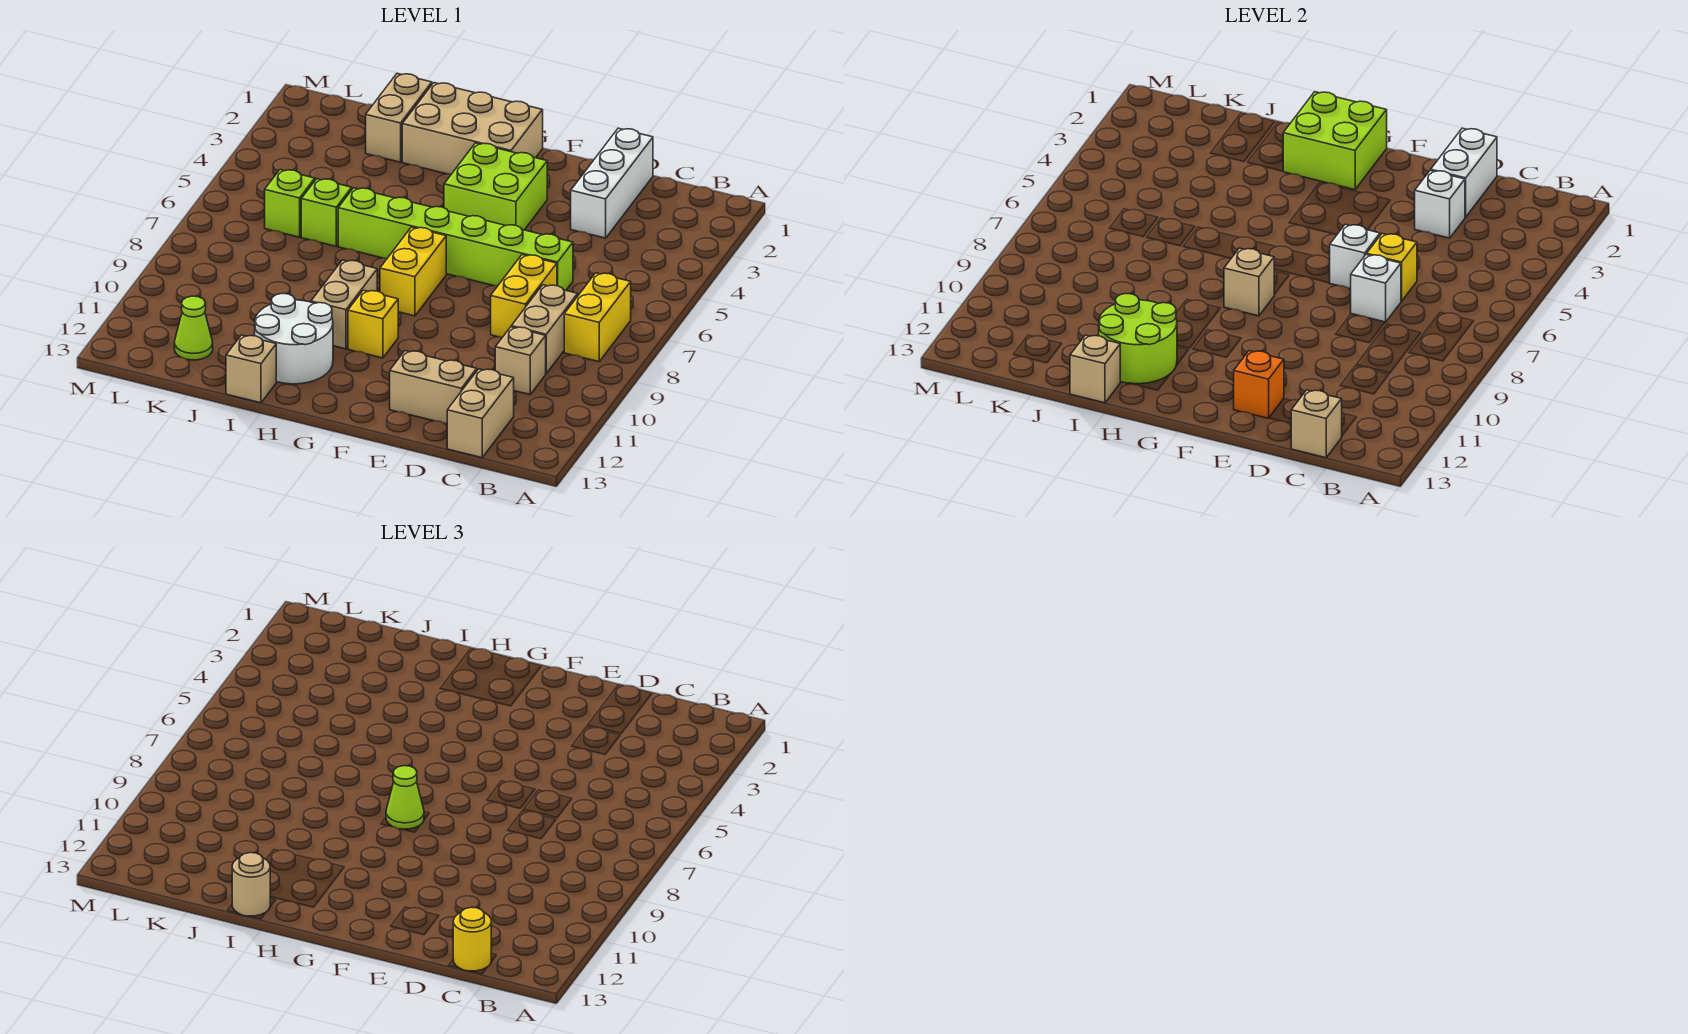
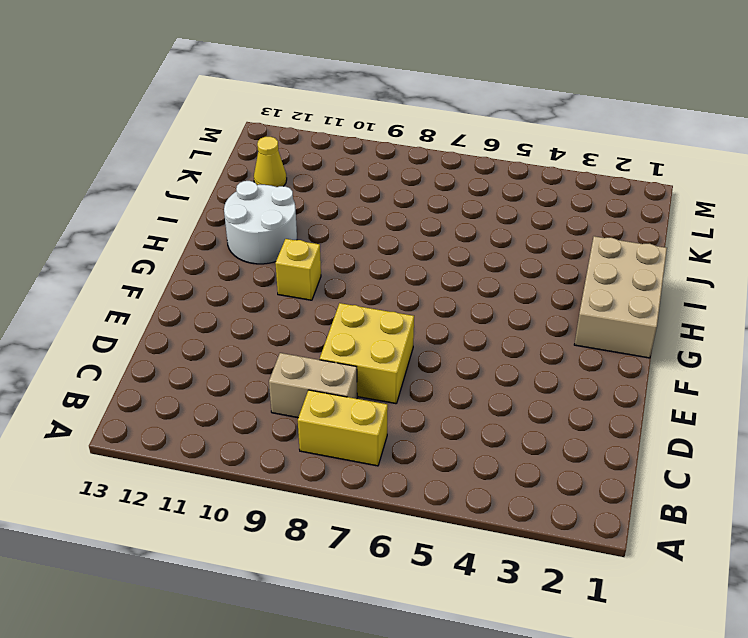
yellow 2x2 brick [320,303,414,404] -> yellow 1x2 brick [491,255,557,337]
yellow 1x1 cone [254,137,287,187] -> lime 1x1 cone [174,296,213,360]
none -> tan 1x1 brick [495,327,546,394]
none -> tan 1x2 brick [447,369,514,458]
none -> white 1x3 brick [571,128,653,238]
none -> lime 1x6 brick [338,188,573,290]

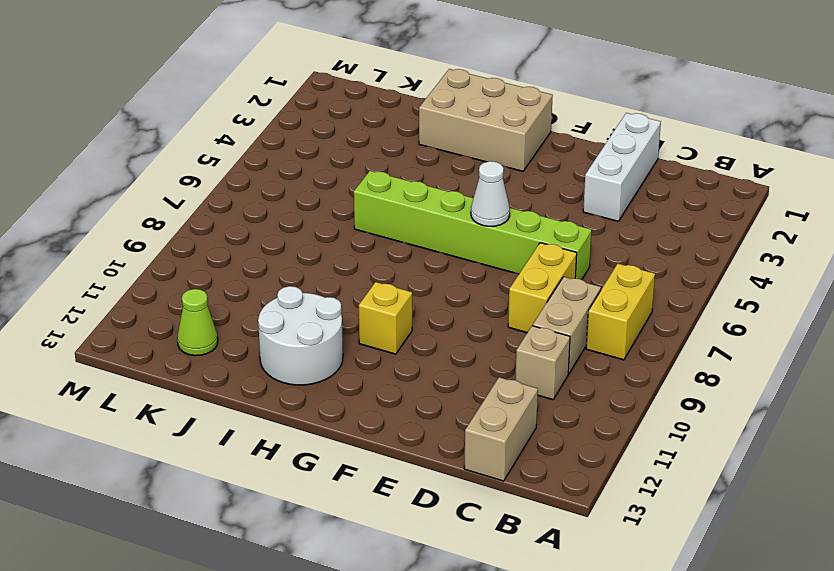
white 1x1 cone [471,161,510,226] -> none
none -> tan 1x2 brick [390,351,477,424]
none -> lime 2x2 brick [444,143,547,230]
none -> yellow 1x2 brick [380,227,446,316]
none -> tan 1x2 brick [311,260,377,349]

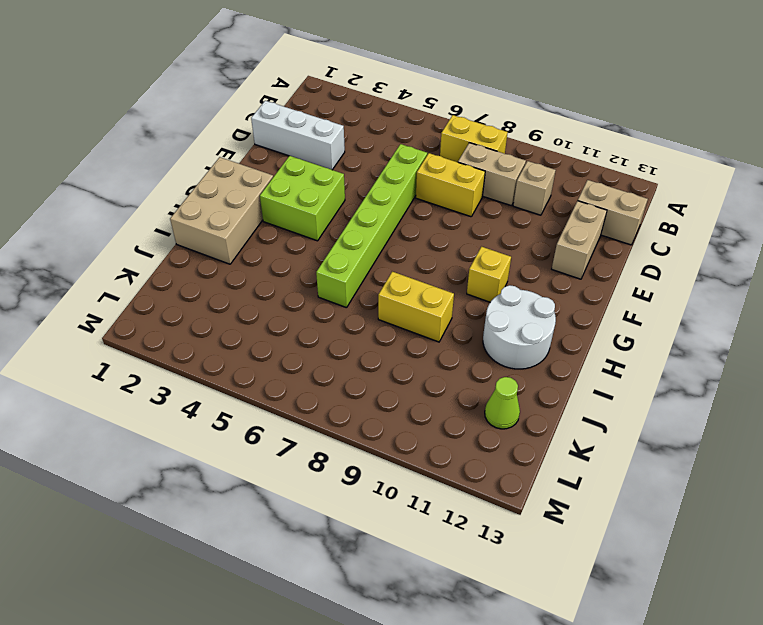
yellow 1x2 brick [378,272,454,342] -> yellow 1x2 brick moved to [380,227,446,316]
none -> tan 1x2 brick [311,260,377,349]
none -> tan 1x1 brick [226,335,276,403]
none -> tan 1x2 brick [366,74,432,162]
none -> lime 1x1 brick [301,179,352,246]

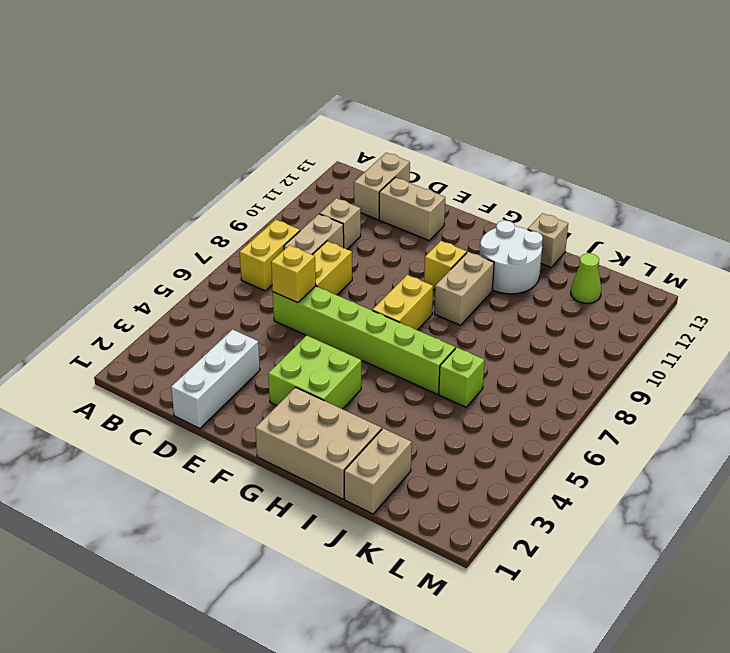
none -> lime 1x1 brick [265,170,315,237]
none -> tan 1x1 brick [1291,390,1342,458]
none -> white 1x2 brick [1431,128,1497,217]
none -> white 1x1 brick [1415,170,1465,238]

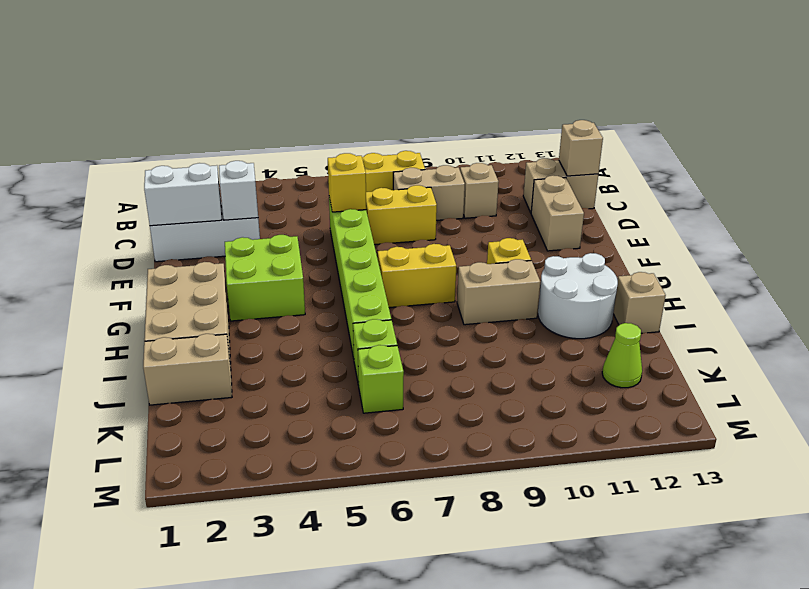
none -> white 1x1 brick [1351,255,1401,322]
none -> white 1x1 brick [1330,224,1380,289]
none -> orange 1x1 brick [1234,351,1284,418]
none -> lime 2x2 brick [1283,92,1387,190]

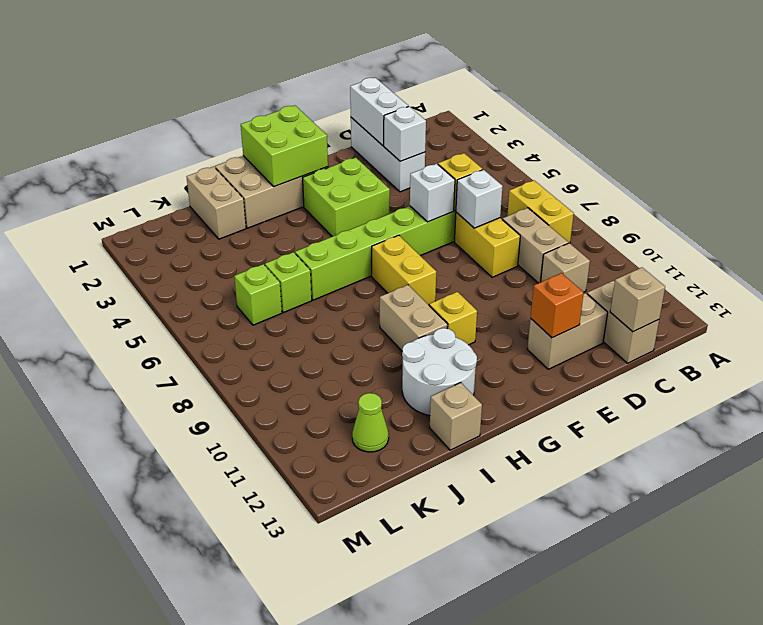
none -> tan 1x1 brick [1224,248,1275,316]
none -> lime 2x2 round brick [1099,294,1177,384]
none -> tan 1x1 brick [1070,335,1120,403]
none -> yellow 1x1 round brick [453,907,492,971]

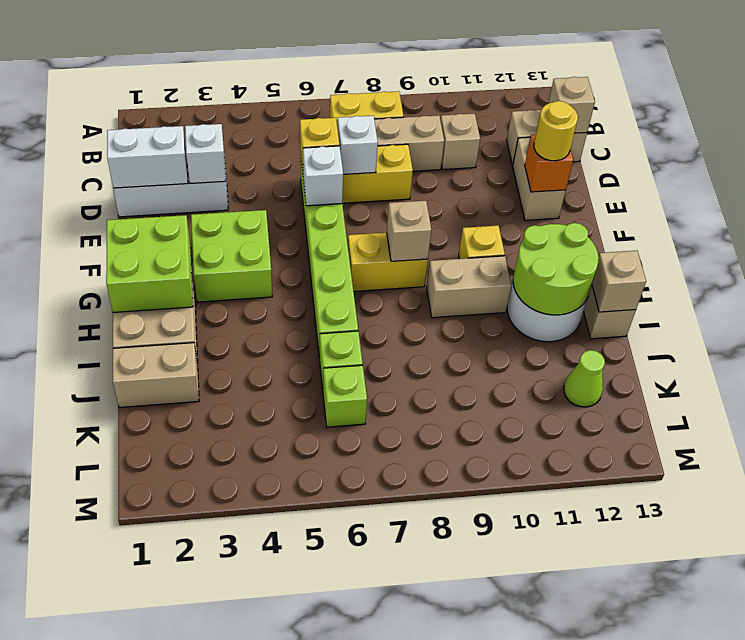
yellow 1x1 round brick [534,101,578,161] -> yellow 1x1 round brick moved to [453,907,492,971]
none -> lime 1x1 cone [386,766,424,829]
none -> tan 1x1 round brick [232,853,270,916]

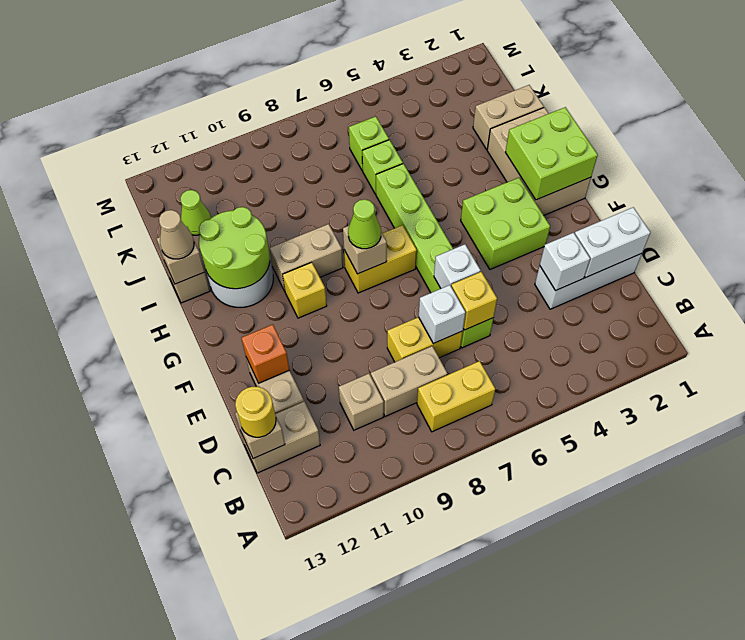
tan 1x1 cone [159,210,194,259] -> tan 1x1 round brick [232,853,270,916]

